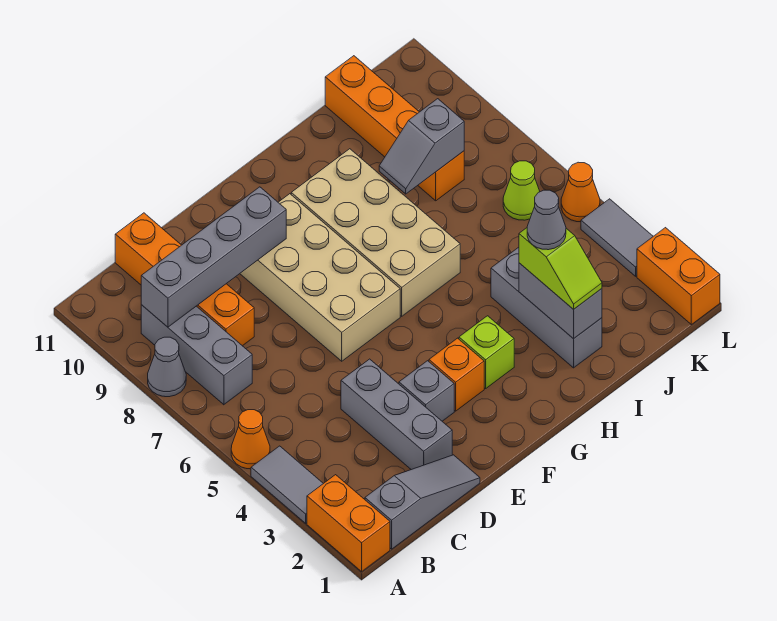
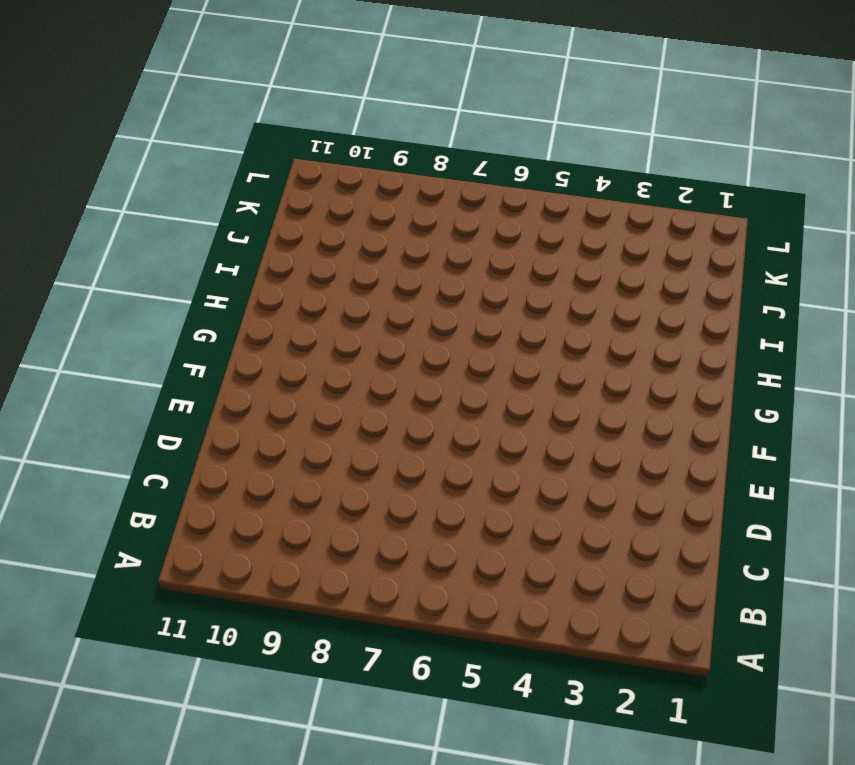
none -> orange 1x2 brick [307,475,390,572]
none -> grey 1x2 tile [251,446,323,523]
none -> orange 1x1 cone [231,410,270,469]

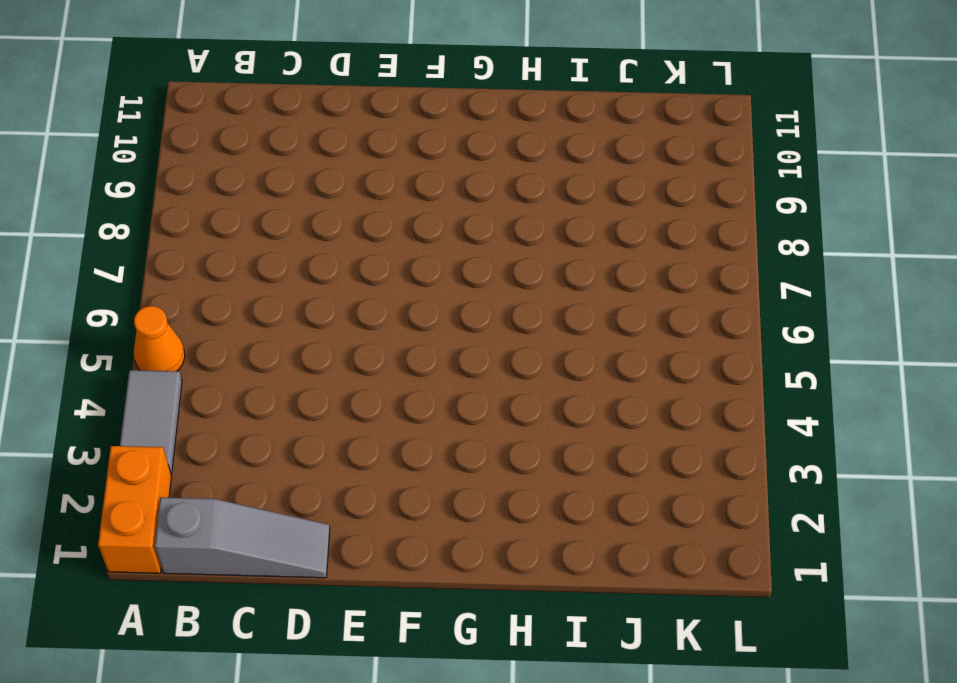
none -> grey 1x1 cone [148,337,186,397]
none -> grey 1x3 brick [141,305,252,405]
none -> orange 1x4 brick [115,213,254,346]

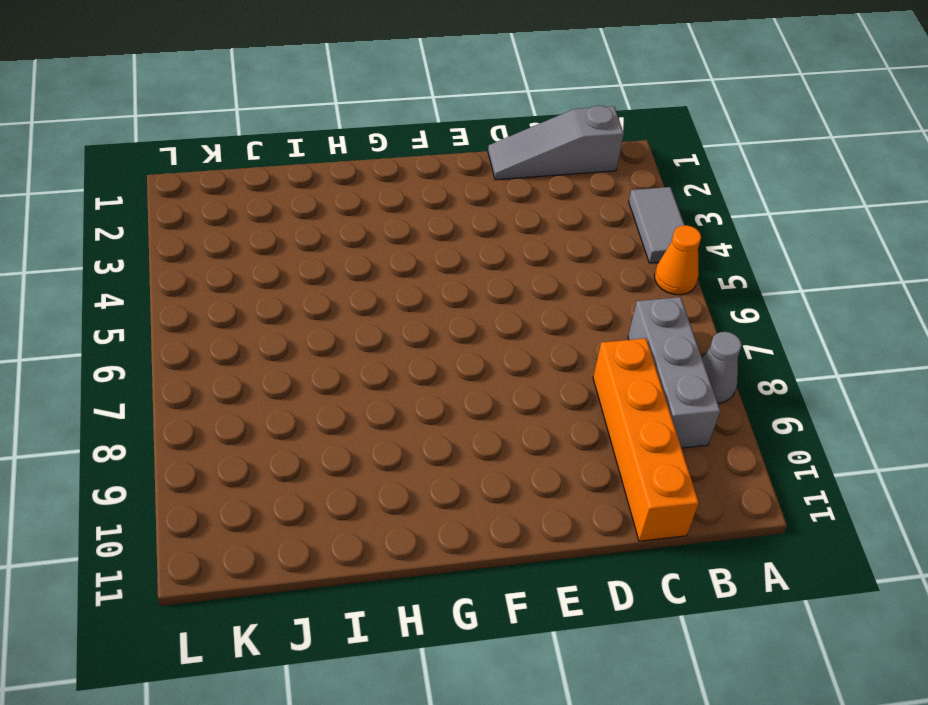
none -> orange 1x2 brick [307,475,390,572]
none -> grey 1x3 brick [341,359,452,470]
none -> grey 1x1 brick [399,361,454,421]

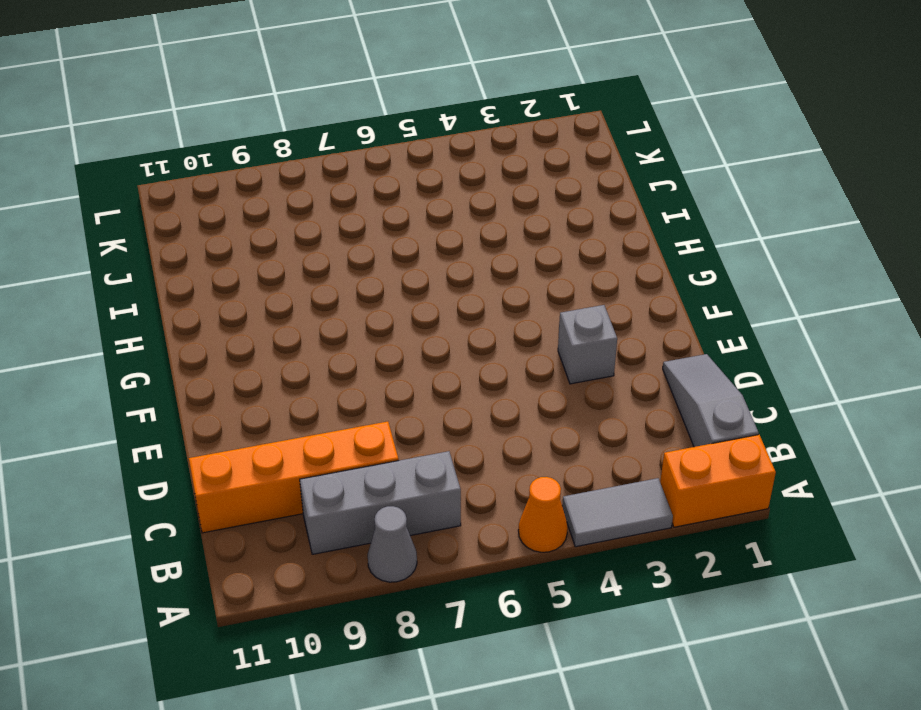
none -> grey 1x3 brick [341,359,452,470]
none -> tan 2x4 brick [240,194,400,361]
none -> orange 1x1 brick [429,338,484,411]

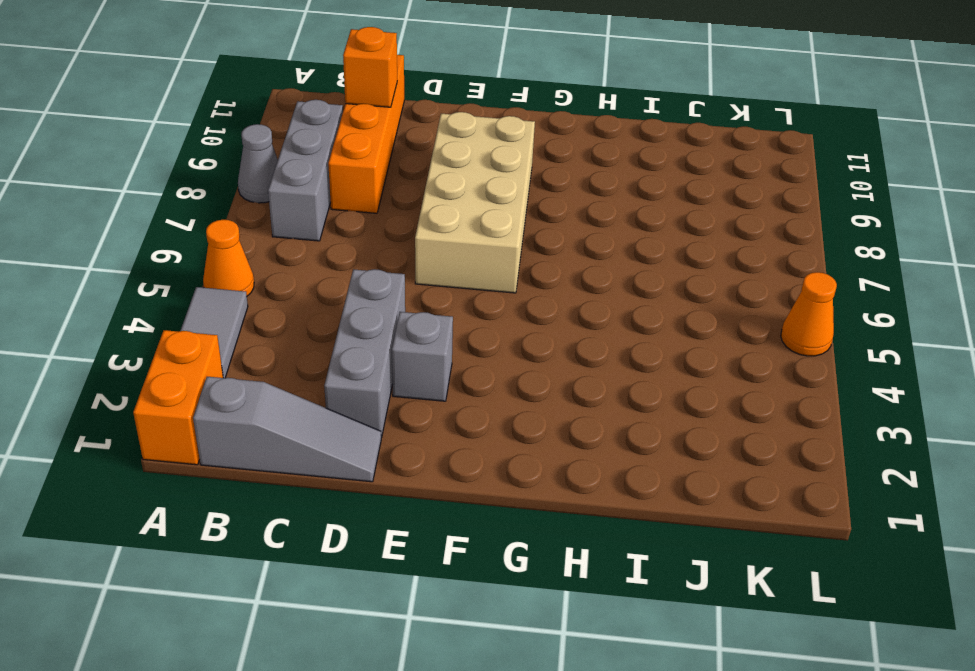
orange 1x1 brick [343,27,397,107] -> orange 1x1 brick moved to [429,338,484,411]
none -> lime 1x1 brick [459,316,514,389]
none -> tan 2x4 brick [291,149,460,316]
none -> grey 1x3 brick [491,247,602,368]

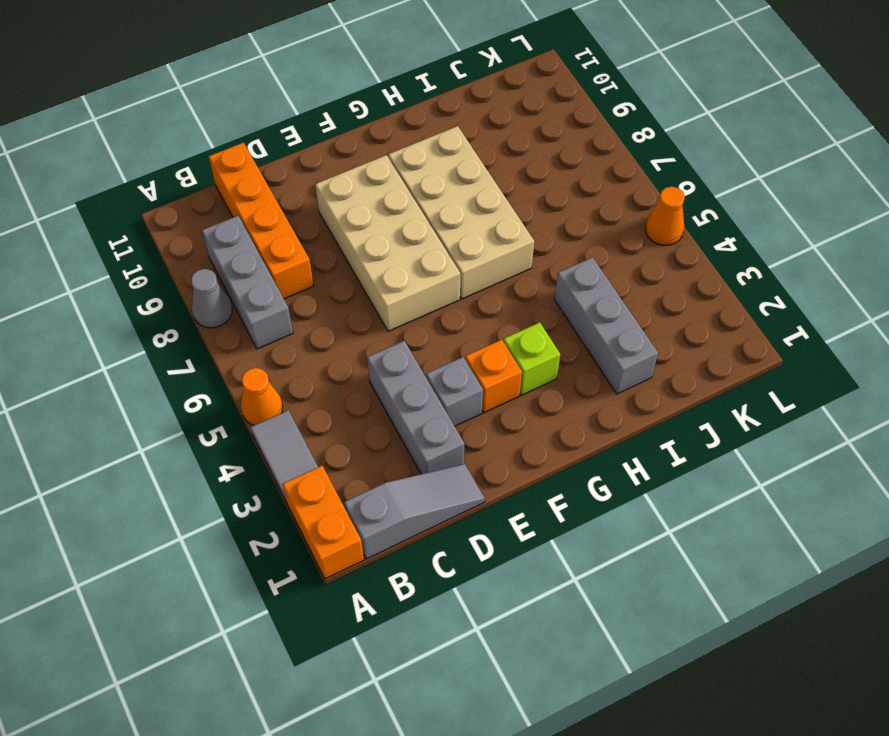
none -> orange 1x4 brick [325,56,464,201]
none -> lime 1x1 cone [503,161,540,220]
none -> orange 1x2 brick [637,228,720,325]

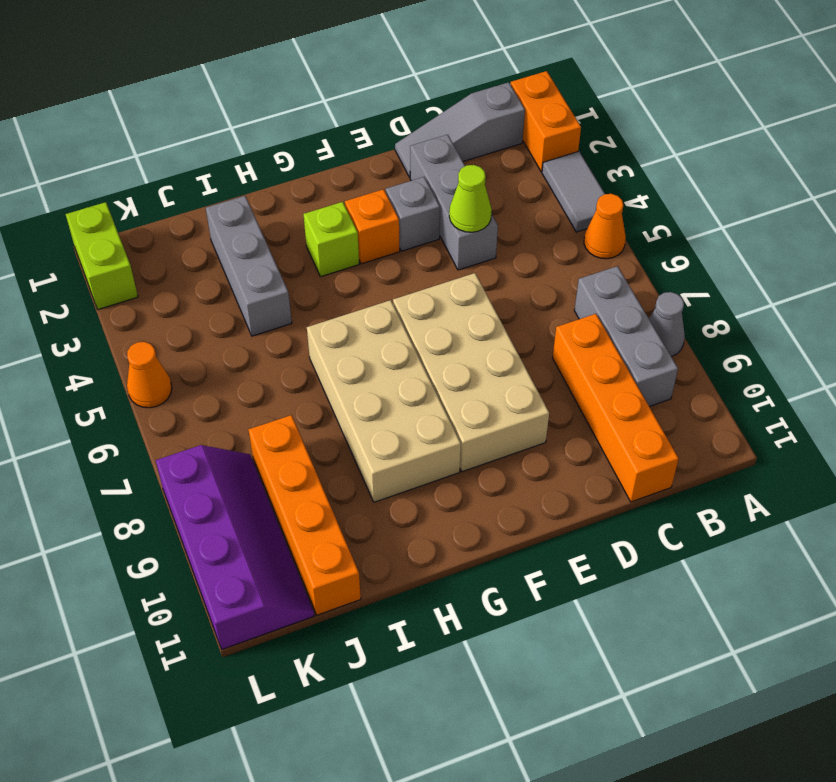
lime 1x1 cone [449,165,492,232] -> lime 1x1 cone moved to [503,161,540,220]
purple 2x4 slope [156,445,314,649] -> none
lime 1x2 brick [66,202,138,310] -> orange 1x2 brick [637,228,720,325]
none -> grey 1x2 tile [581,199,653,276]
none -> grey 1x4 brick [141,187,286,327]
none -> grey 1x2 brick [519,263,602,339]

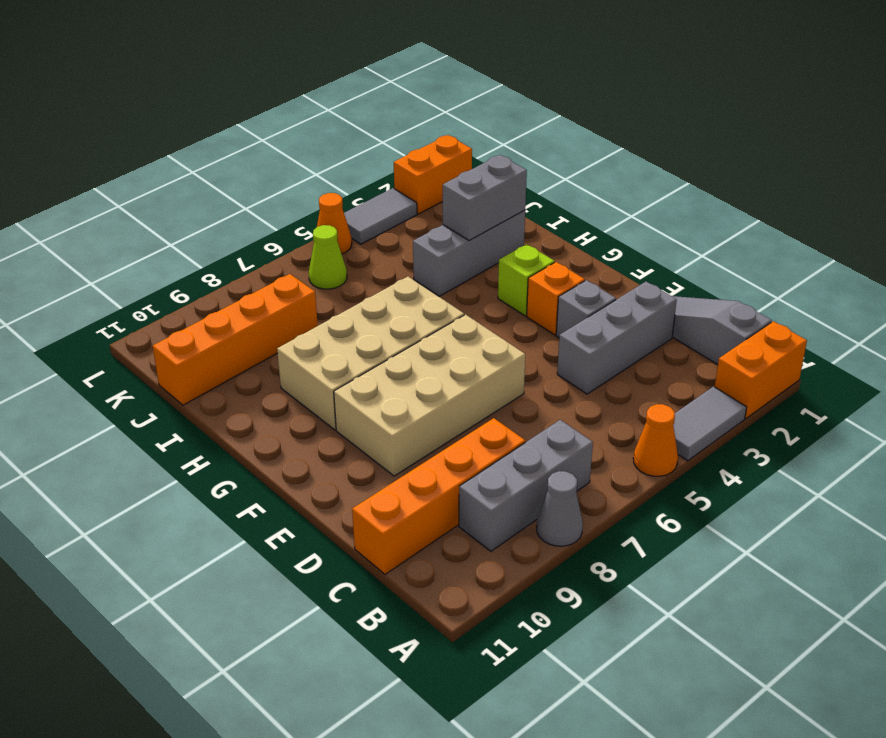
none -> grey 1x4 brick [141,187,286,327]
none -> grey 1x2 slope [379,99,464,194]
none -> lime 1x2 slope [519,228,602,309]

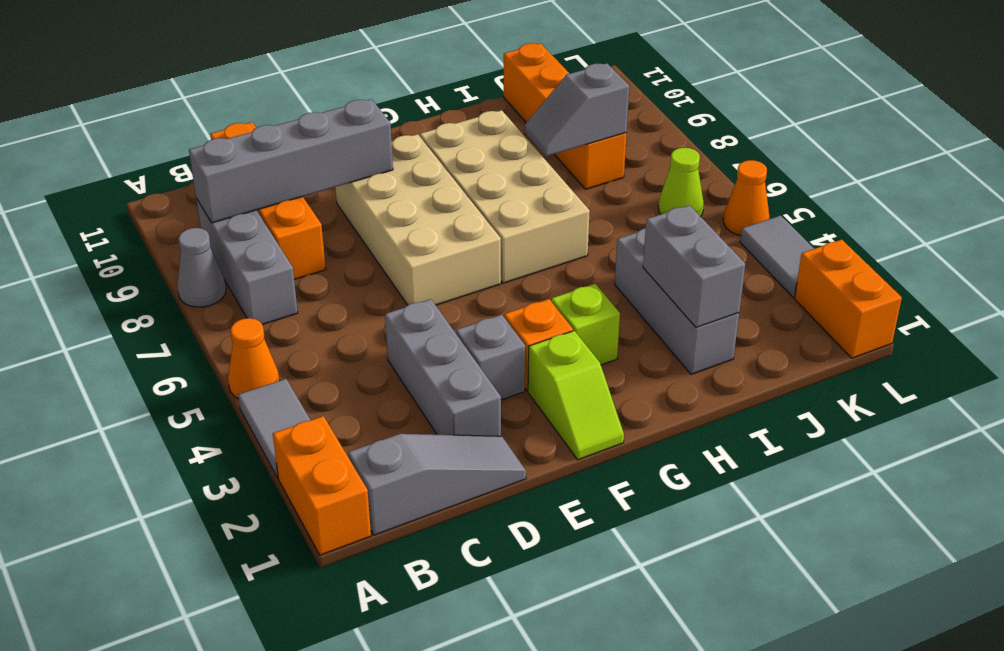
lime 1x2 slope [528,331,624,460] -> lime 1x2 slope moved to [519,228,602,309]
none -> grey 1x1 cone [527,190,566,250]

